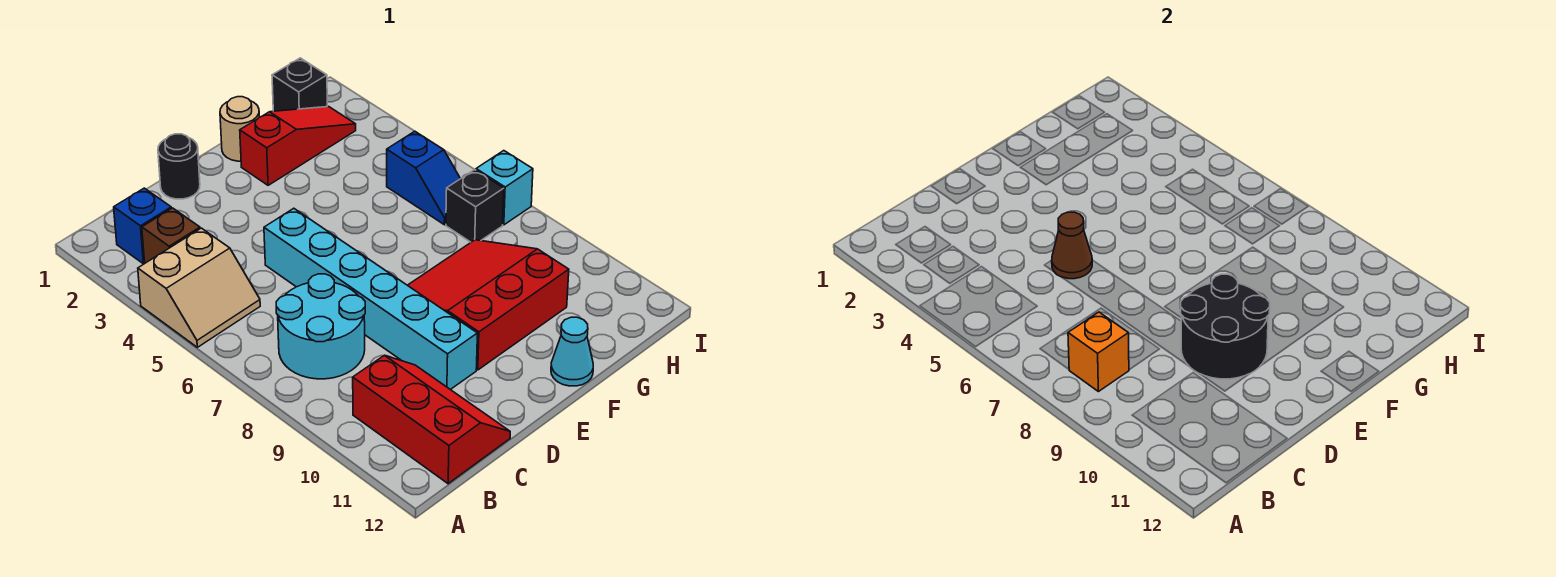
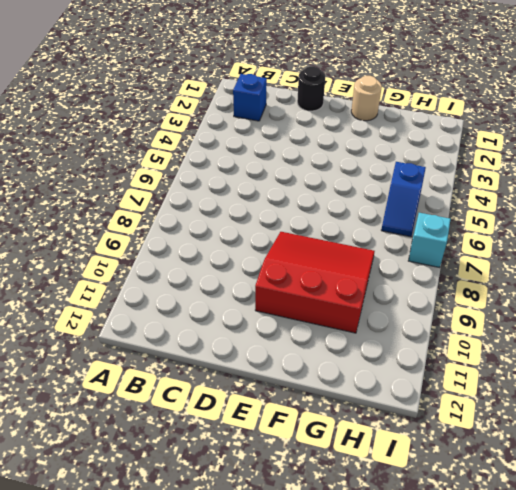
none -> tan 2x2 slope [138,228,260,347]
none -> brown 1x1 brick [142,208,200,263]
none -> cyan 2x2 round brick [276,274,365,379]

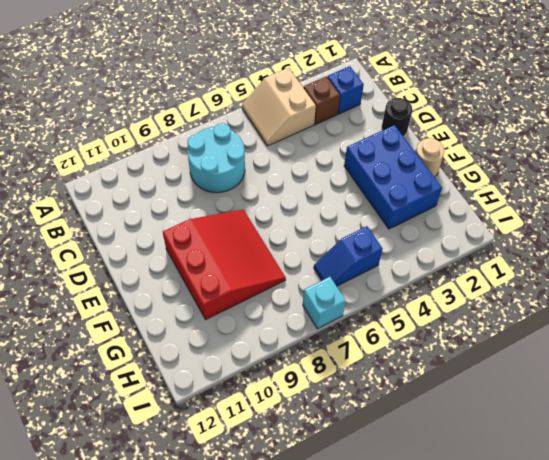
blue 2x3 brick [344,125,442,229] -> red 1x3 slope [240,107,356,185]
none -> red 2x3 slope [353,355,510,484]
none -> cyan 1x6 brick [264,208,477,390]
none -> cyan 1x1 cone [551,317,593,386]

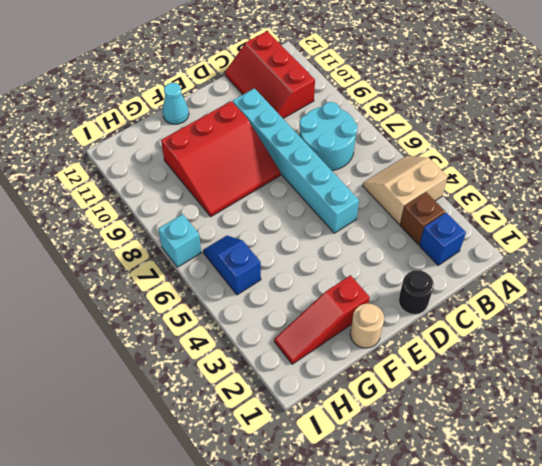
none -> black 1x1 brick [272,58,327,111]
none -> black 1x1 brick [446,170,504,242]
none -> orange 1x1 brick [1068,312,1129,392]

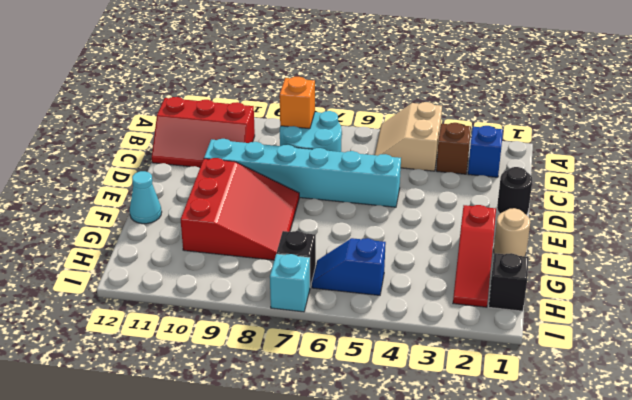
none -> brown 1x1 cone [1052,212,1092,279]
none -> black 2x2 round brick [1181,274,1270,379]

